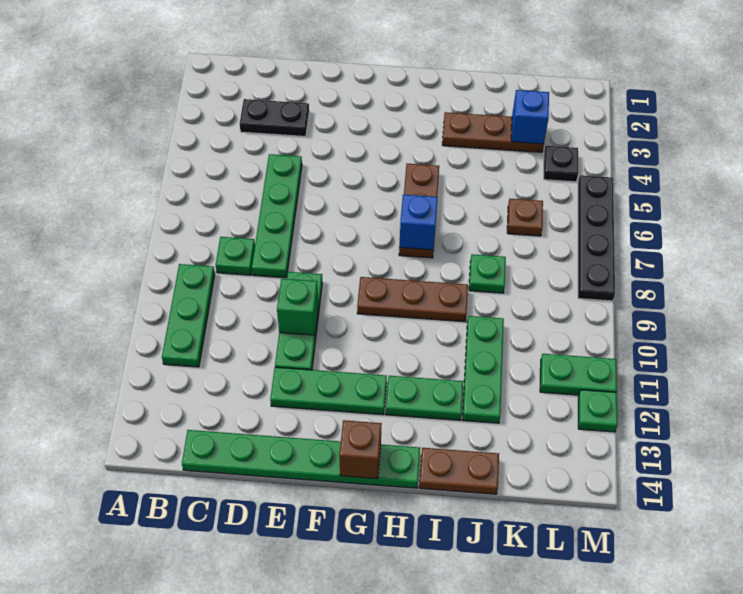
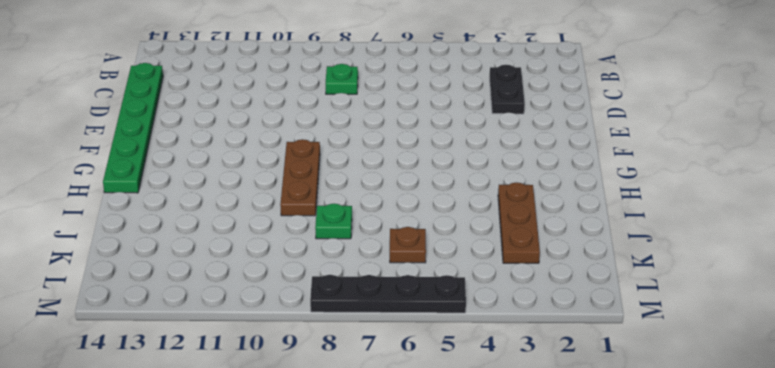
none -> green 1x3 plate [162,264,215,367]
none -> green 1x4 plate [252,154,302,278]
none -> green 1x3 plate [275,272,322,370]

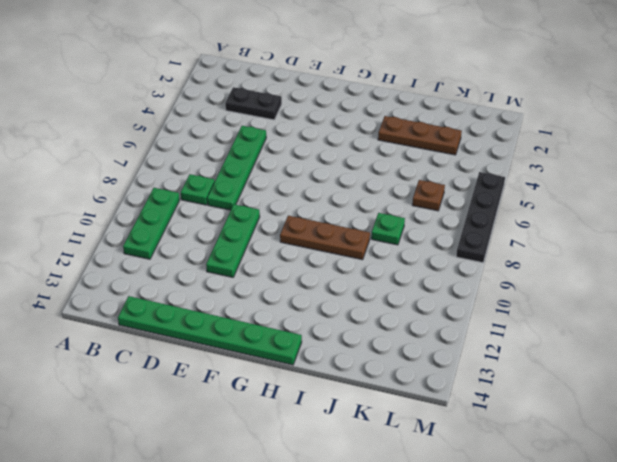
none -> green 1x3 plate [270,367,387,415]
none -> brown 1x3 plate [399,164,439,258]
none -> green 1x2 plate [386,376,463,420]

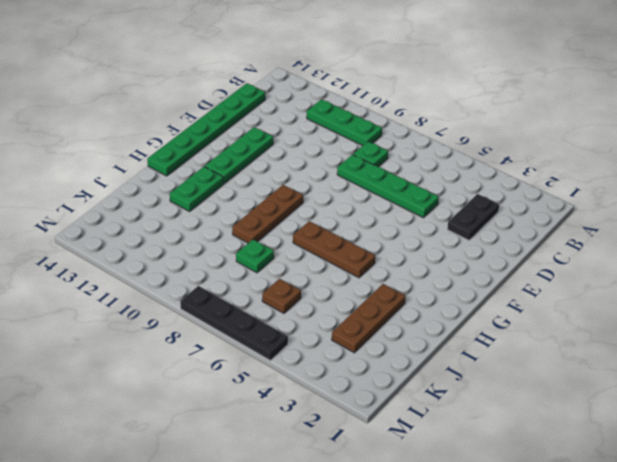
none -> green 1x3 plate [275,272,322,370]
none -> brown 1x2 plate [419,448,499,494]
none -> green 1x3 plate [463,316,504,423]

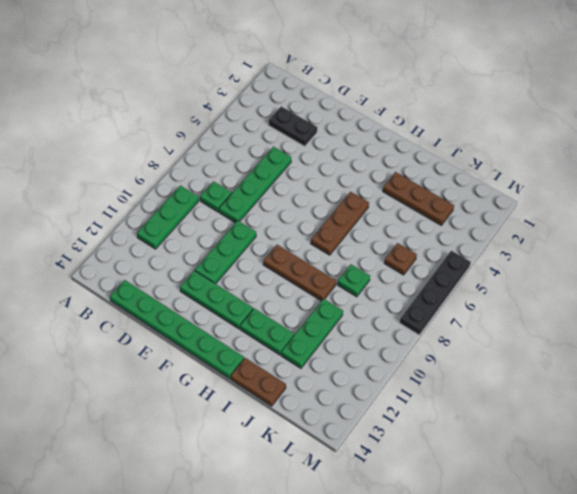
none -> black 1x1 plate [544,146,578,182]
none -> green 1x2 plate [540,354,617,395]
none -> green 1x1 plate [578,390,618,432]

